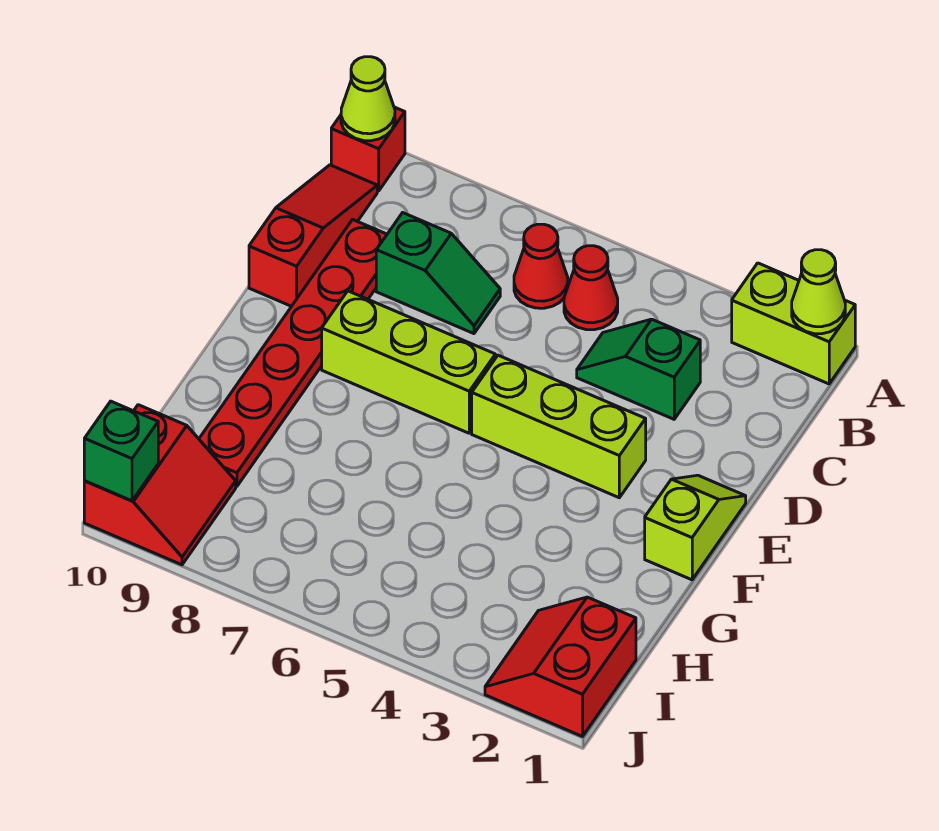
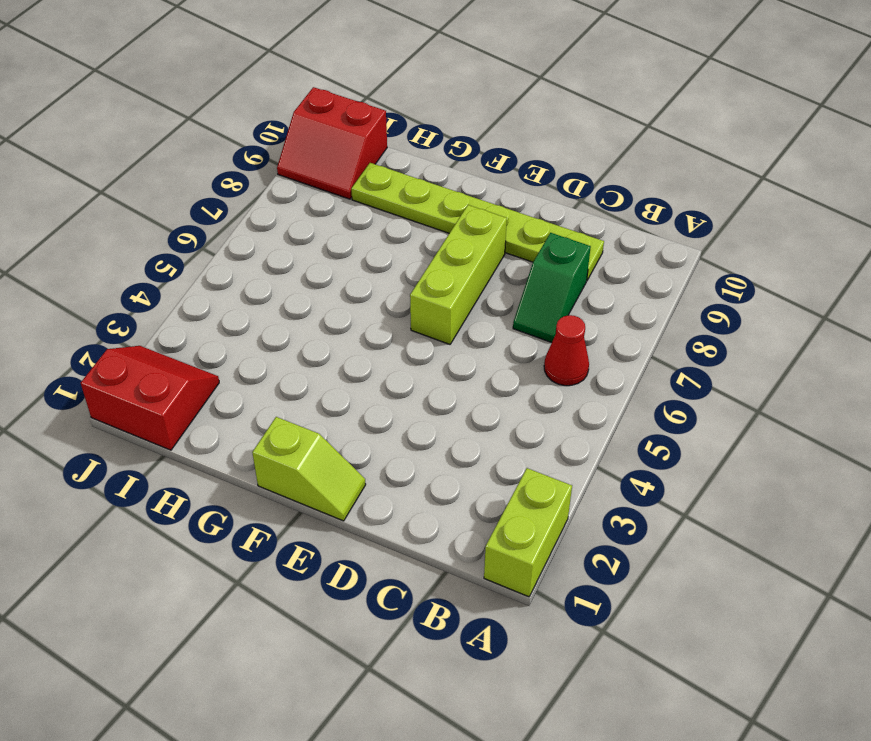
lime 1x6 plate [351,163,604,280] -> red 1x6 plate [199,220,387,487]
none -> red 1x1 brick [331,107,405,191]
none -> red 1x1 cone [564,246,618,330]
none -> red 1x3 slope [249,165,377,306]

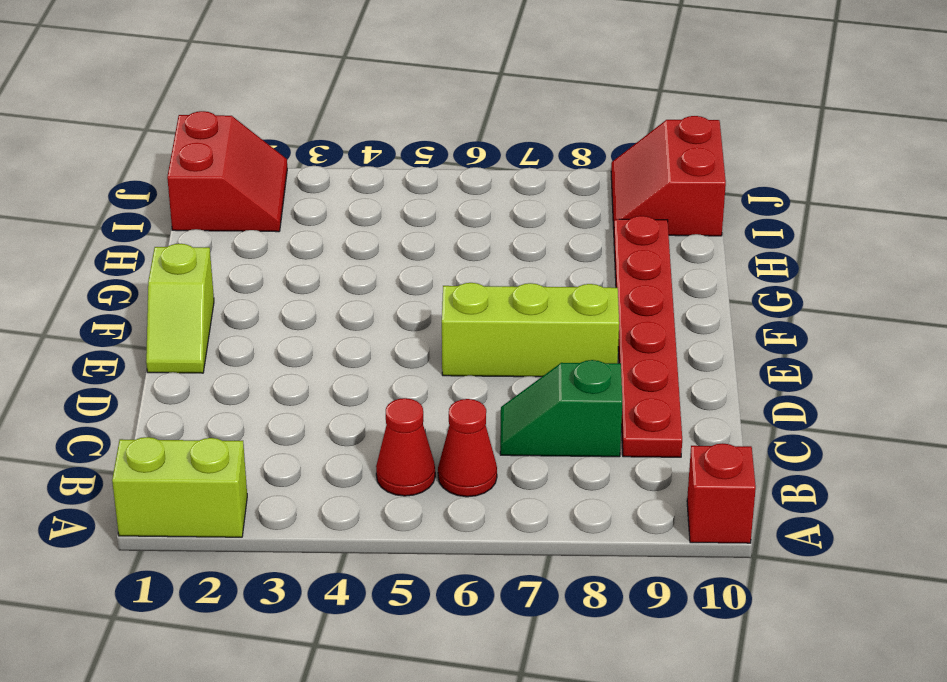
none -> red 1x3 slope [249,165,377,306]
none -> green 1x2 slope [577,319,700,419]
none -> lime 1x3 brick [472,355,646,498]

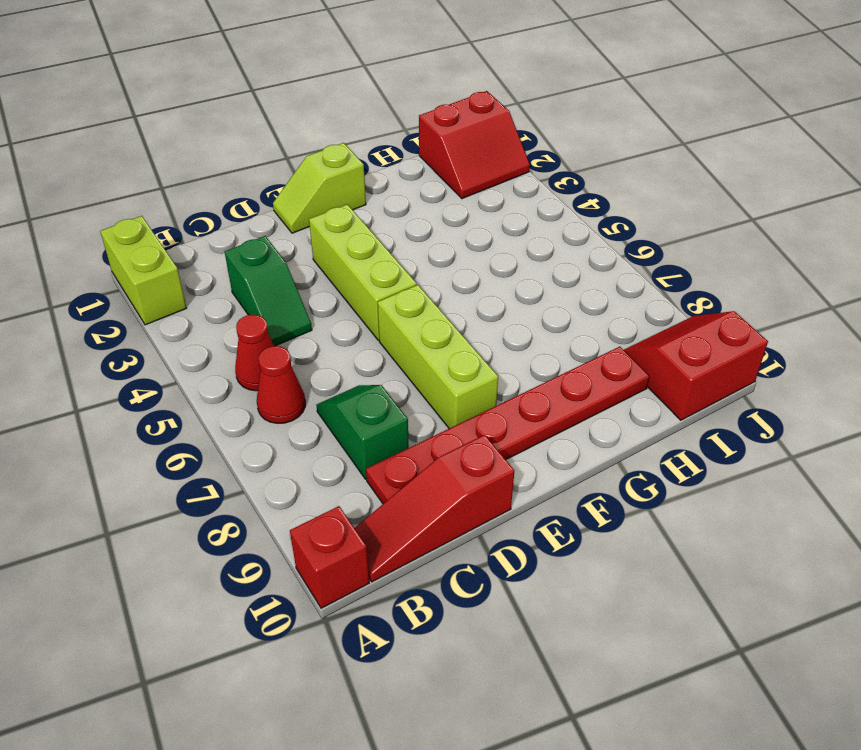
none -> lime 1x1 cone [792,250,845,334]
none -> lime 1x1 cone [341,57,395,141]
none -> green 1x1 brick [84,401,158,501]

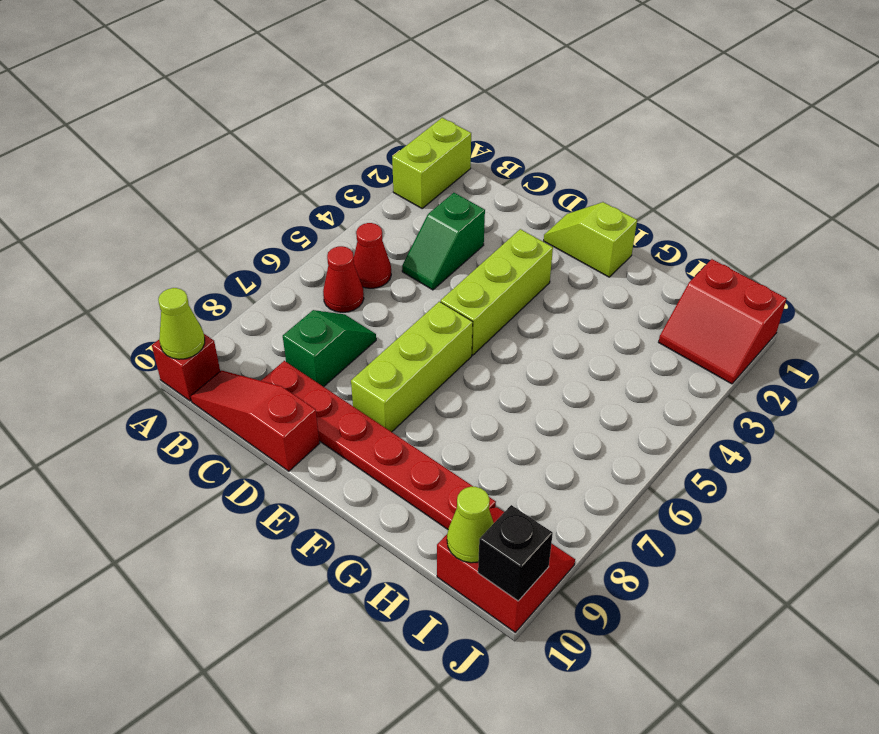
lime 1x1 cone [447,487,494,563] -> lime 1x1 cone moved to [792,250,845,334]
black 1x1 brick [478,505,553,601] -> green 1x1 brick [84,401,158,501]

